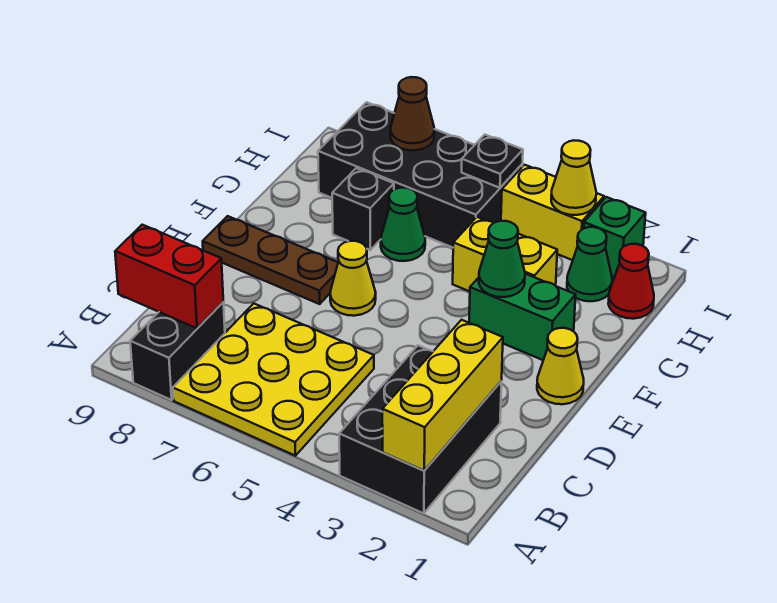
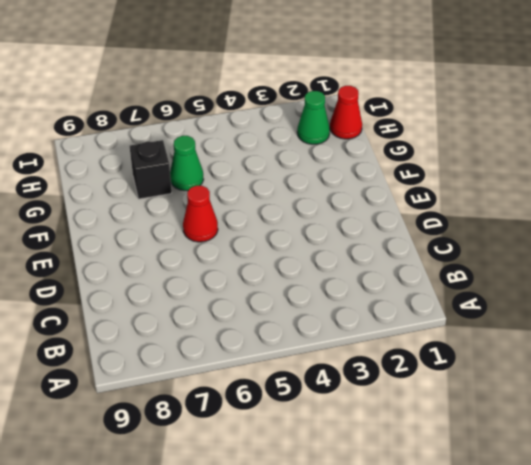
red 1x1 cone [183,186,218,242] -> yellow 1x1 cone [330,241,376,316]
none -> black 2x3 brick [339,346,502,513]
none -> yellow 3x3 plate [173,303,374,456]
none -> black 1x2 brick [130,302,225,400]

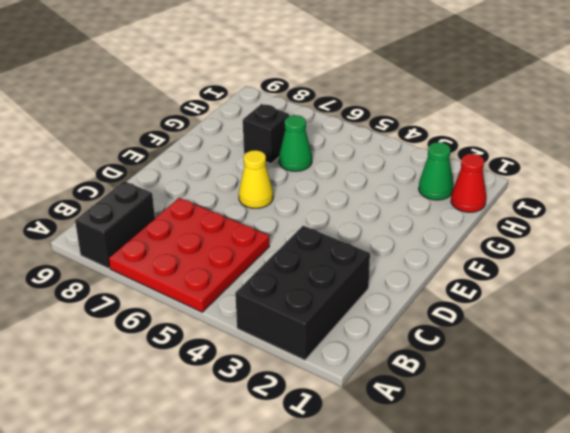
red 3x3 plate [109,198,270,312] -> yellow 3x3 plate [173,303,374,456]
none -> yellow 1x1 cone [537,328,584,404]
none -> brown 1x3 plate [203,216,338,304]
none -> green 1x2 brick [469,274,576,360]

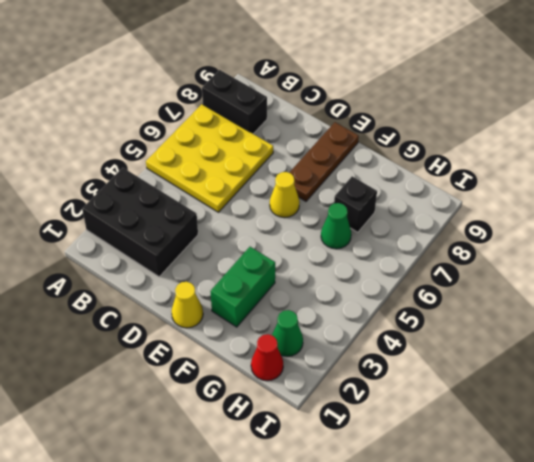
none -> yellow 1x2 brick [453,217,557,291]
none -> black 2x4 brick [318,102,522,248]
none -> green 1x1 brick [584,197,646,277]

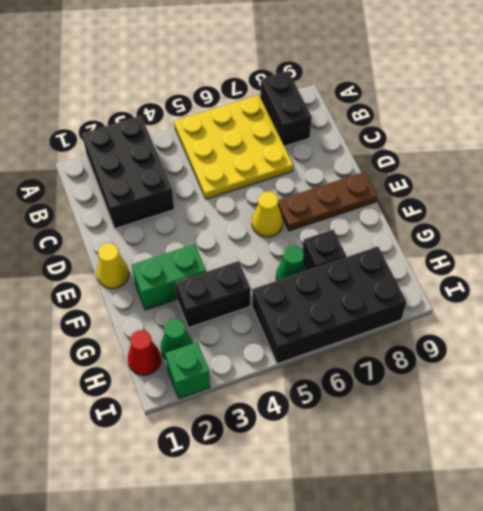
black 1x2 brick [176,261,251,328] -> yellow 1x2 brick [453,217,557,291]
none -> yellow 1x2 brick [501,165,604,260]
none -> yellow 1x3 brick [382,320,503,471]
none -> red 1x2 brick [115,225,223,328]

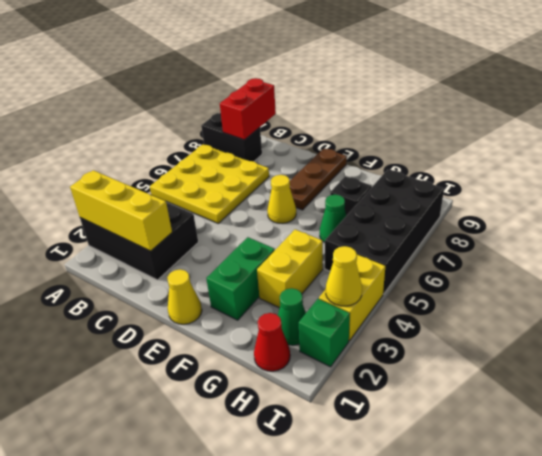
none -> green 1x1 cone [479,221,525,297]
none -> black 1x1 plate [462,135,523,188]
none -> brown 1x1 cone [390,77,434,150]

